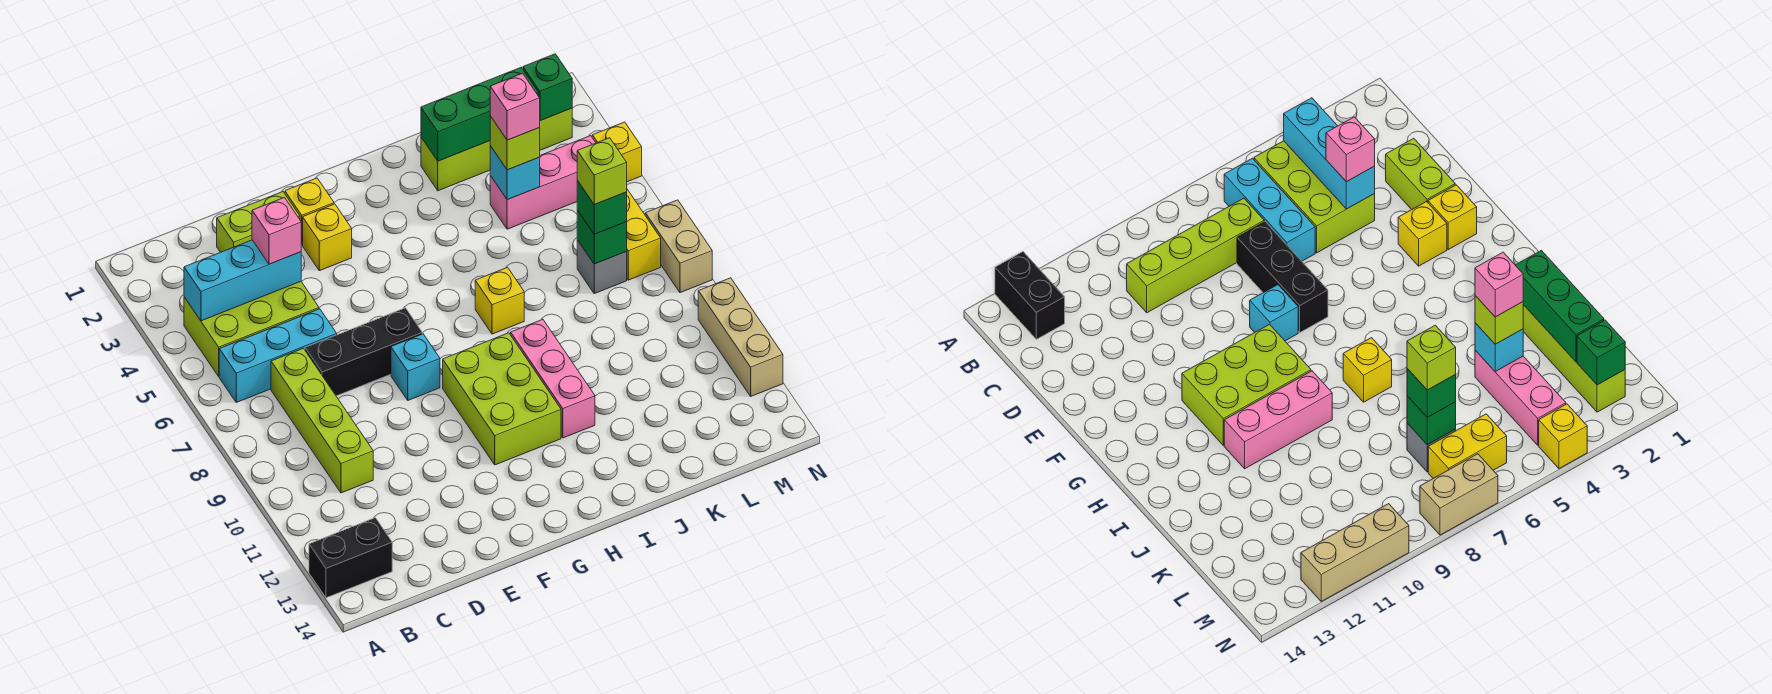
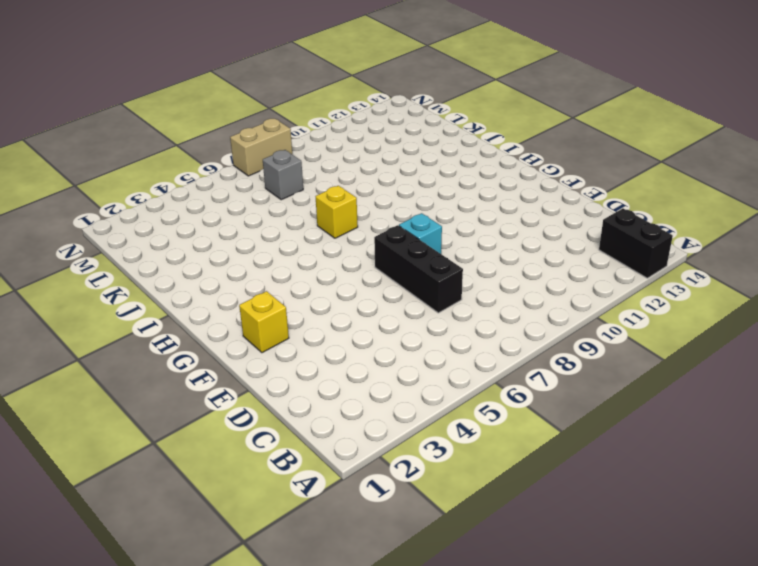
none -> lime 2x3 brick [184,282,319,376]
none -> cyan 1x3 brick [219,309,337,402]
none -> lime 1x4 brick [271,348,373,493]

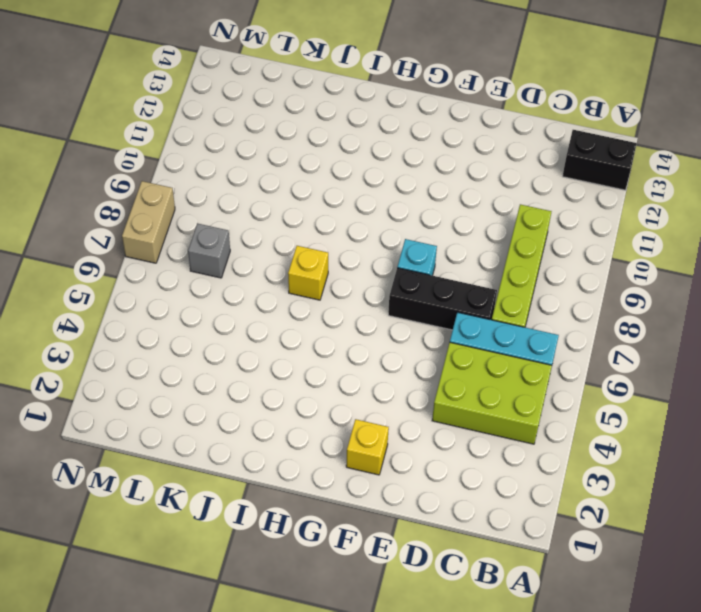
none -> lime 1x2 brick [217,192,300,252]
none -> yellow 1x1 brick [303,204,352,271]
none -> lime 2x3 brick [443,333,561,465]

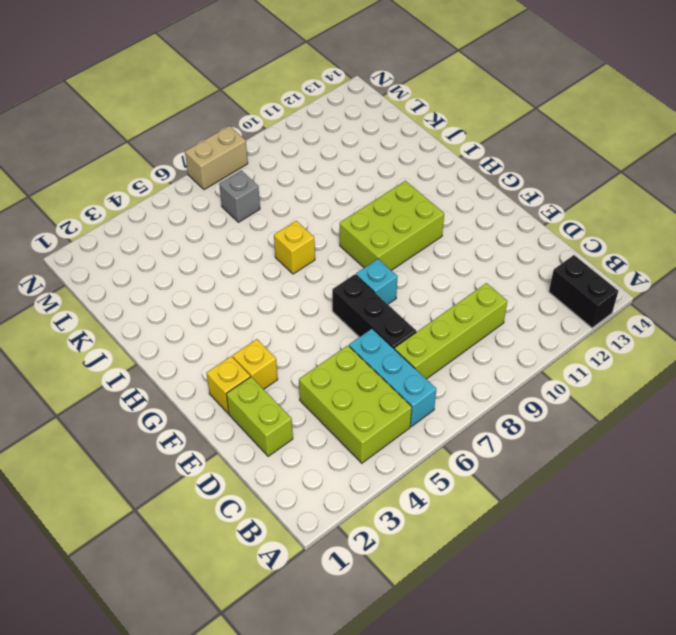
none -> pink 1x3 brick [511,319,595,438]
none -> lime 1x4 brick [421,108,572,191]
none -> pink 1x3 brick [490,136,596,229]

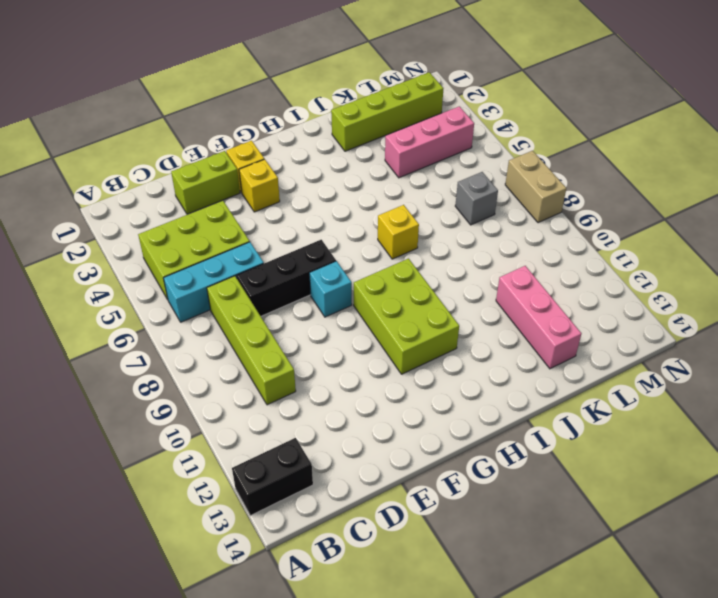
pink 1x3 brick [496,266,581,369] -> pink 1x3 brick moved to [511,319,595,438]
none -> yellow 1x2 brick [626,189,661,280]
none -> yellow 1x1 brick [592,122,642,182]
none -> tan 1x3 brick [698,278,783,396]

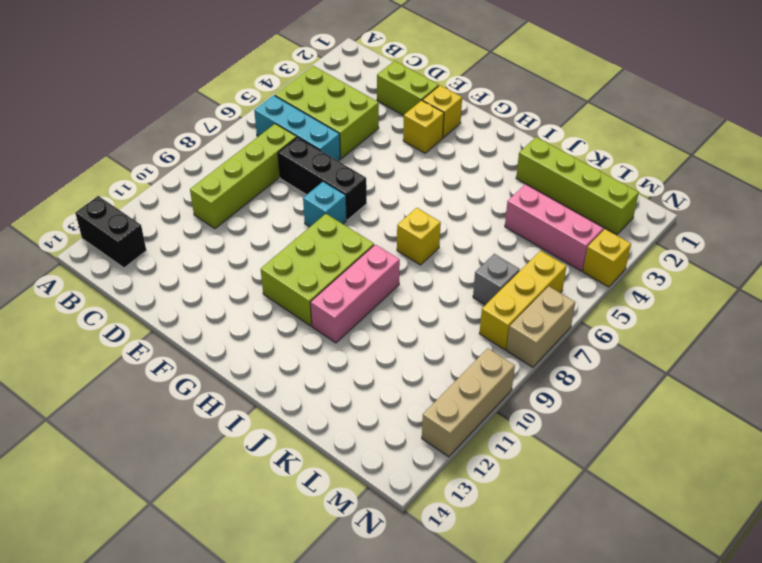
yellow 1x3 brick [479,251,566,350] -> yellow 1x2 brick [626,189,661,280]
none -> cyan 1x3 brick [184,240,301,321]
none -> green 1x3 brick [421,68,538,161]
none -> cyan 1x1 brick [490,146,540,200]

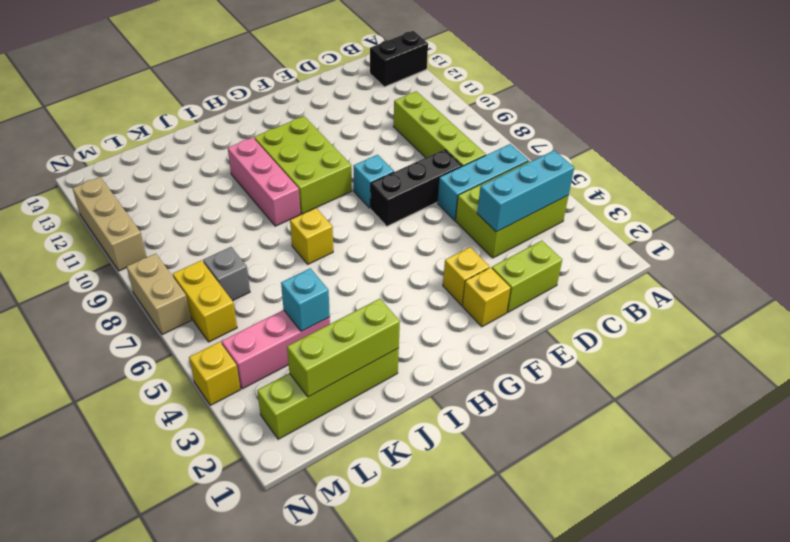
lime 1x3 brick [287,299,400,397] -> green 1x3 brick [421,68,538,161]
none -> green 1x1 brick [577,210,627,264]
none -> green 1x1 brick [523,54,572,121]
none -> pink 1x1 brick [252,197,302,264]

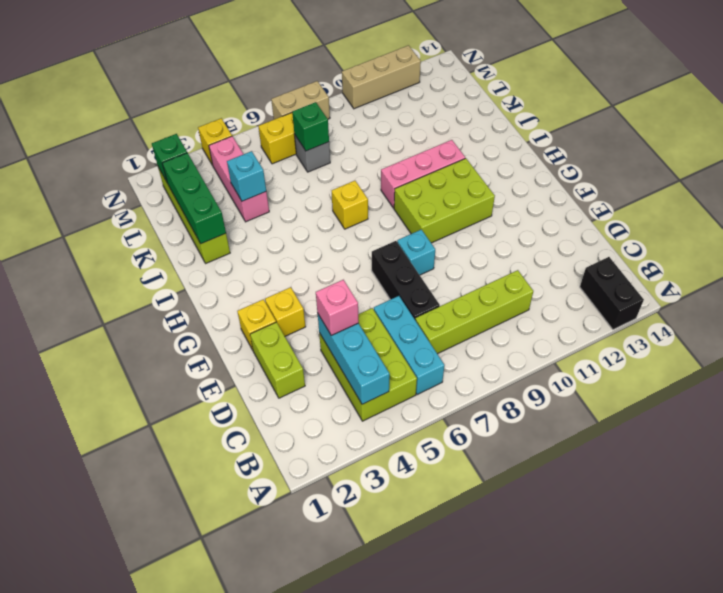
none -> lime 1x1 brick [490,116,540,170]
none -> green 1x1 brick [577,181,627,234]
none -> pink 1x1 brick [490,73,540,140]

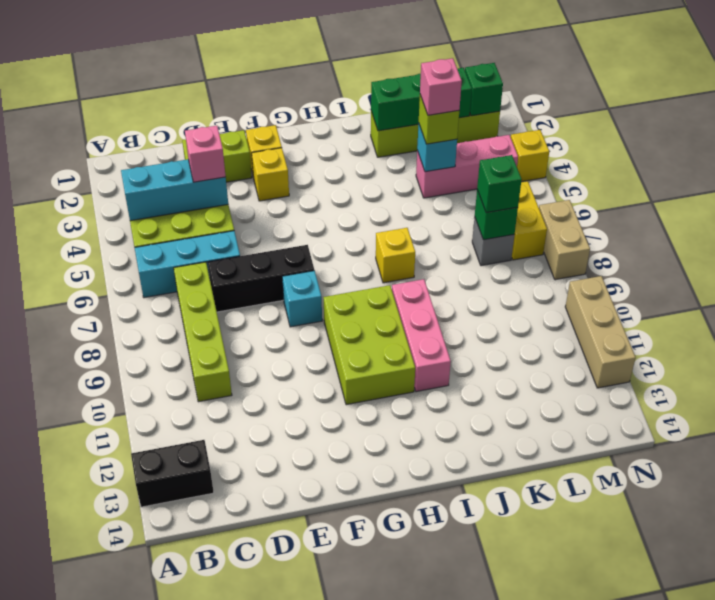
none -> lime 1x1 brick [577,138,627,205]

